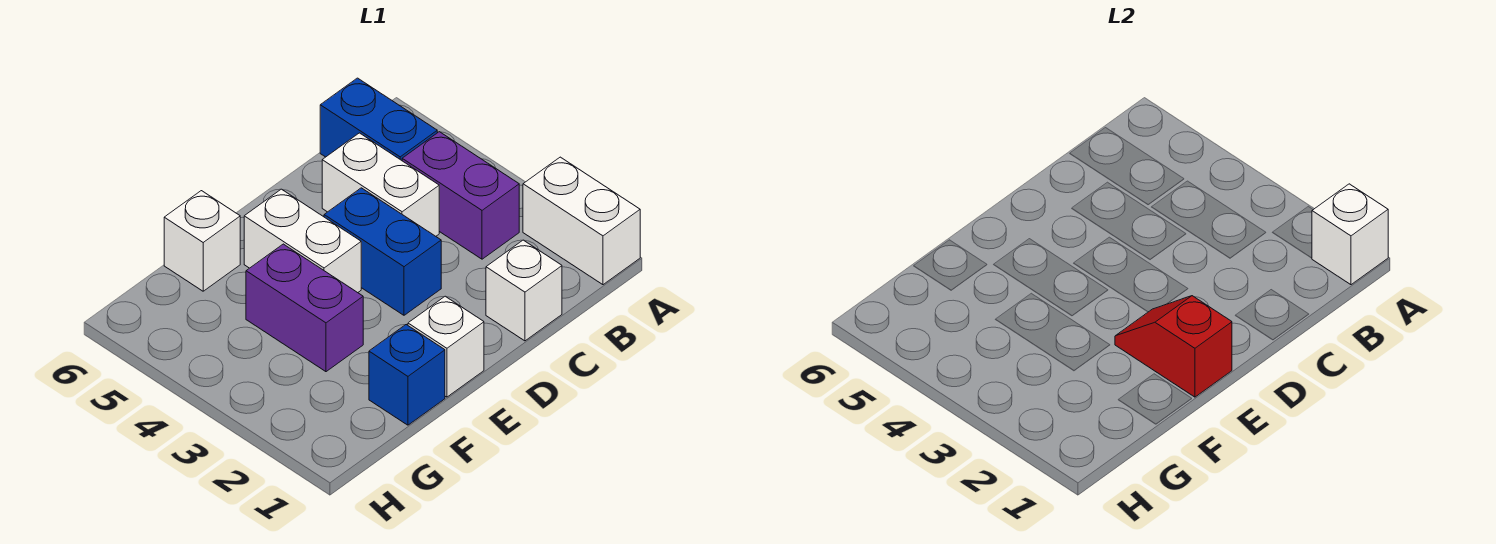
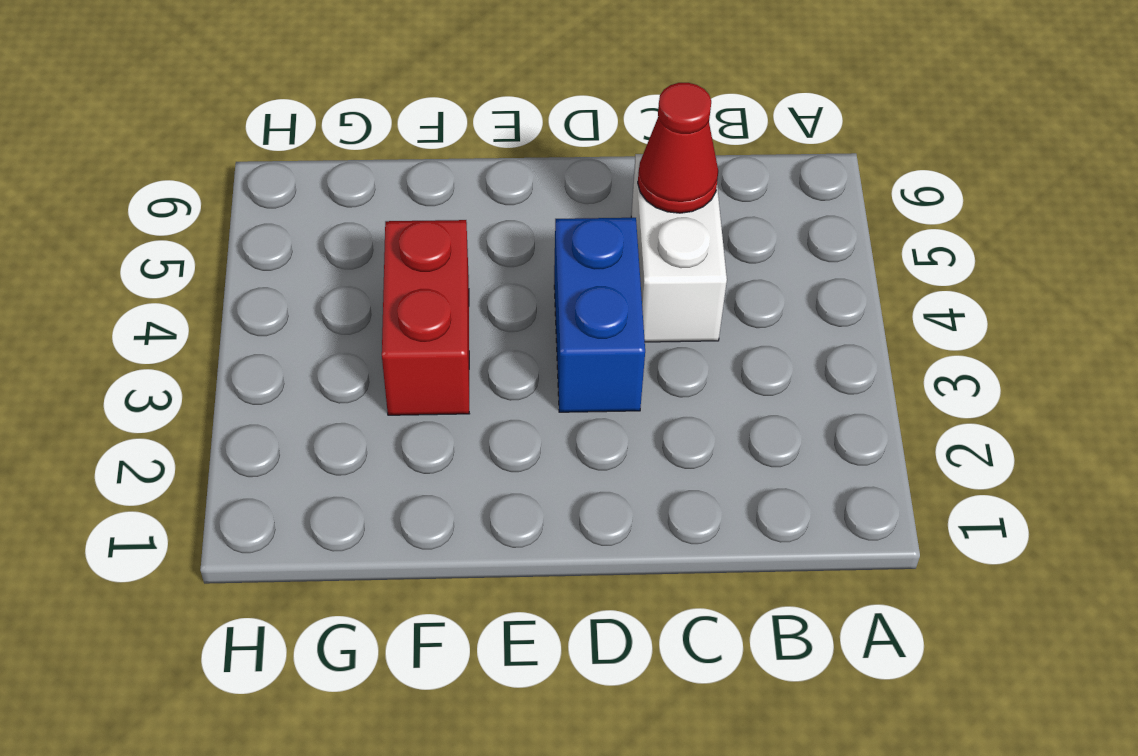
red 1x1 cone [638,83,718,213] -> none
red 1x2 brick [382,220,469,415] -> purple 1x2 brick [246,244,363,372]
none -> white 1x2 brick [523,157,640,285]
none -> purple 1x2 brick [402,132,519,259]
none -> blue 1x2 brick [320,78,437,160]

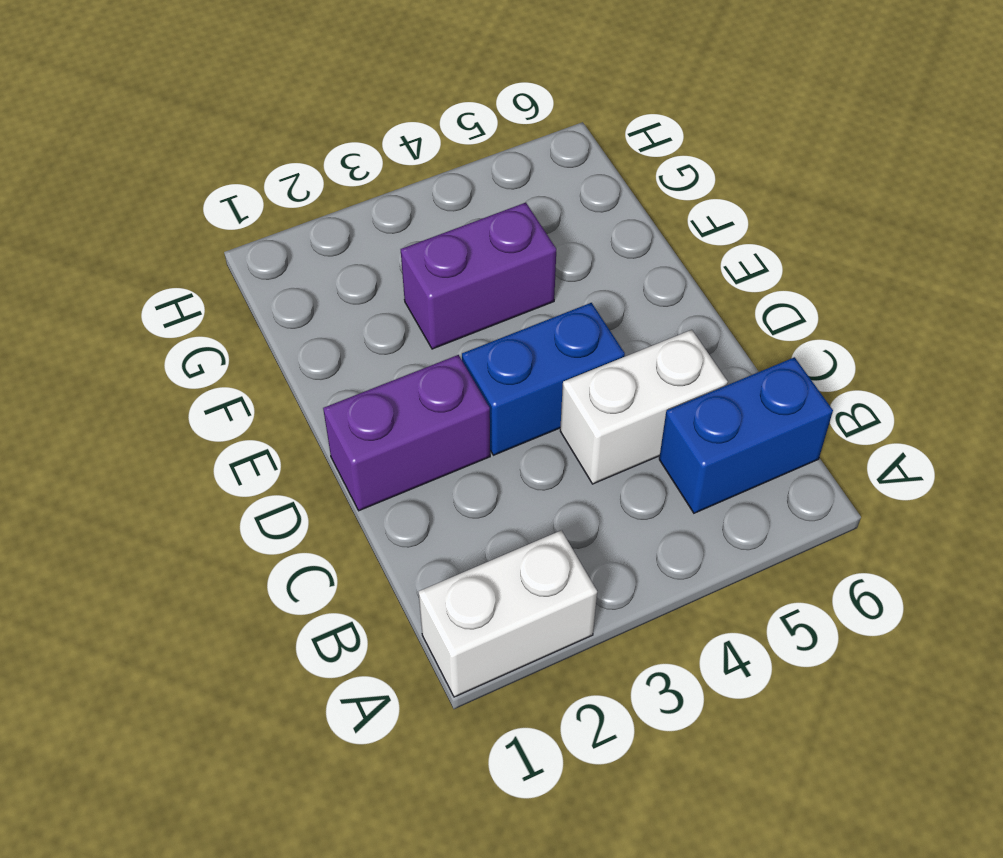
purple 1x2 brick [323,355,490,511] -> purple 1x2 brick moved to [402,132,519,259]
none -> white 1x1 brick [486,240,562,341]
none -> white 1x1 brick [408,296,484,397]
none -> white 1x2 brick [244,189,361,293]

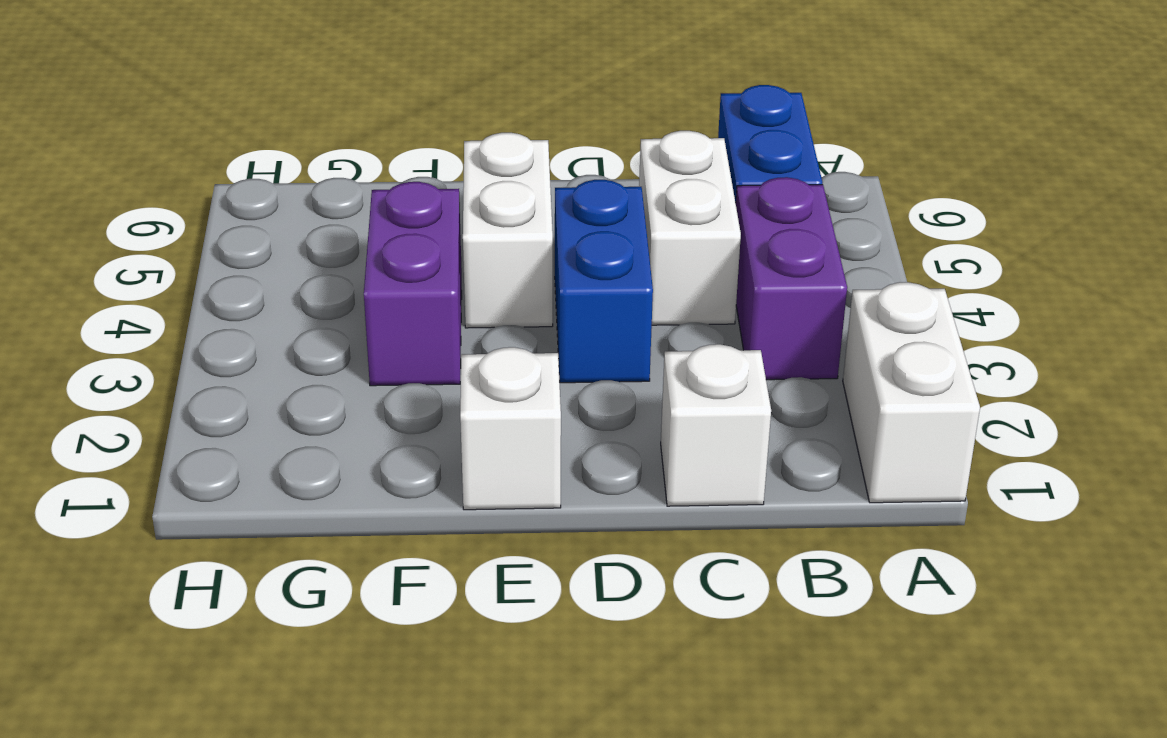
none -> blue 1x1 brick [369,325,445,425]
none -> white 1x1 brick [164,191,240,291]
none -> white 1x1 brick [1312,184,1388,285]

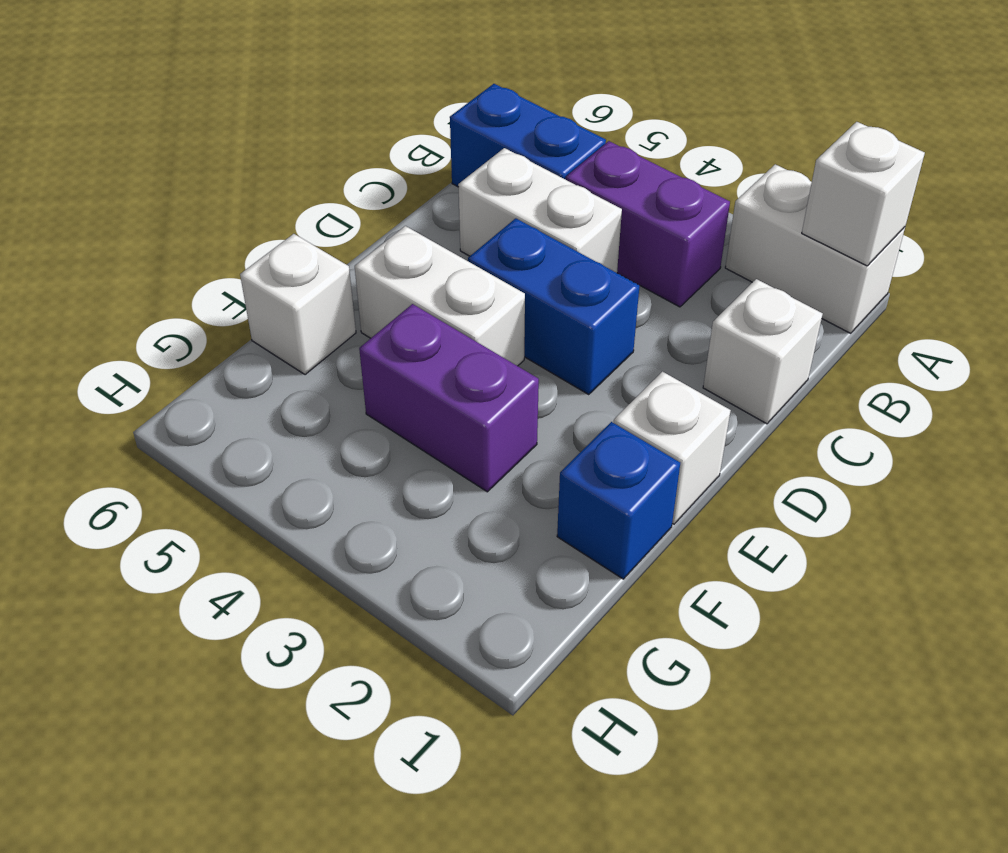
none -> red 1x2 slope [1115,296,1232,397]

